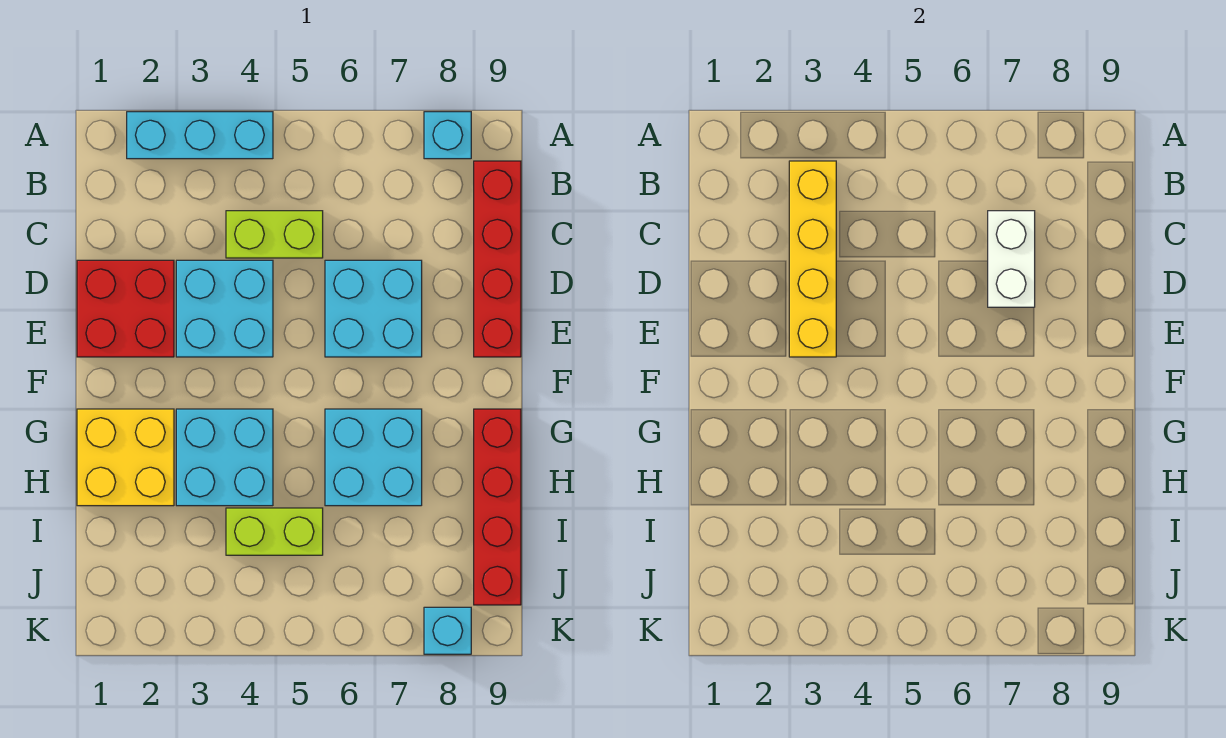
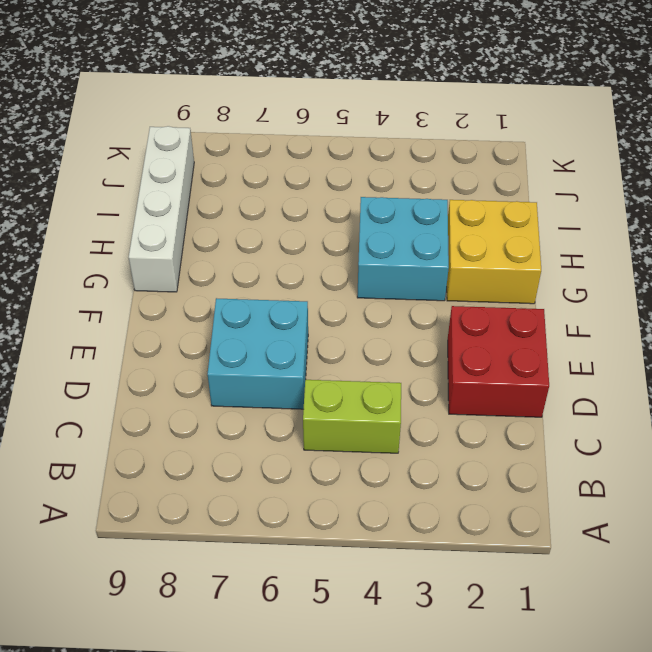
white 1x4 brick [129,126,194,292] -> red 1x4 brick [474,409,521,605]
none -> cyan 1x3 brick [127,112,273,159]
none -> cyan 1x1 brick [424,112,471,159]
none -> red 1x4 brick [474,161,521,357]

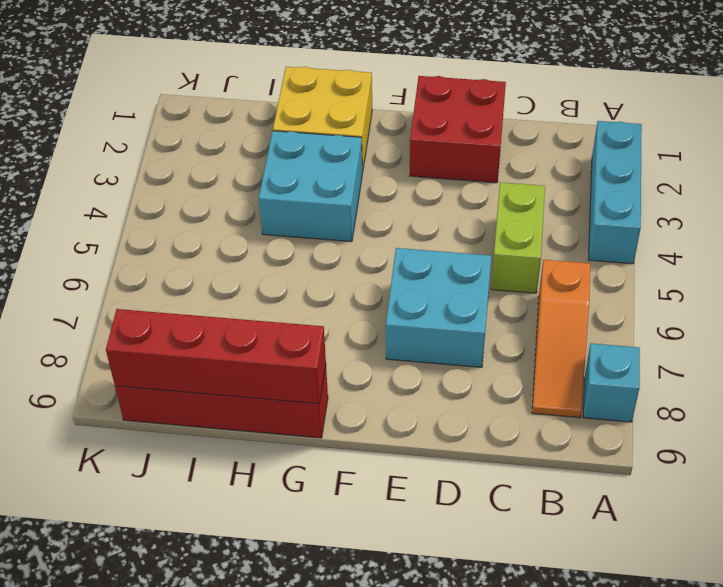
orange 1x3 slope [532,260,590,418] -> none
red 1x4 brick [106,309,326,404] -> red 1x4 brick moved to [474,161,521,357]
none -> cyan 2x2 brick [176,260,273,357]
none -> cyan 2x2 brick [325,409,422,506]
none -> lime 1x2 brick [226,508,323,555]

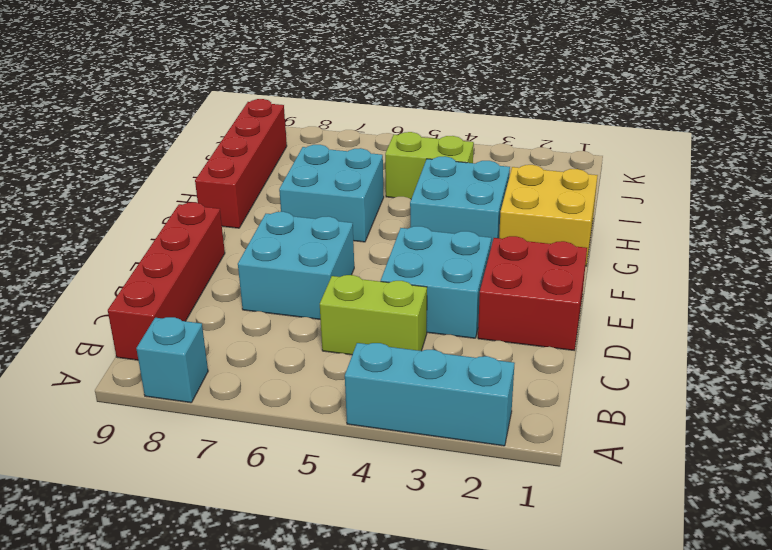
none -> cyan 1x1 brick [424,607,471,654]
none -> yellow 1x4 brick [789,161,836,357]
none -> white 1x2 brick [988,211,1035,307]

